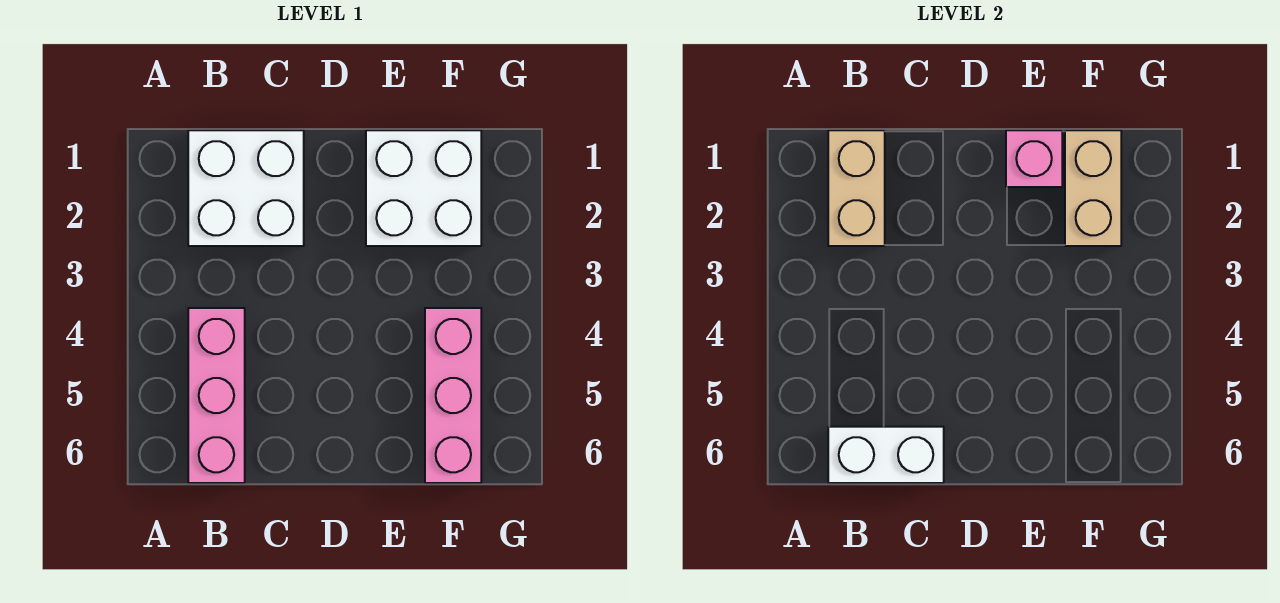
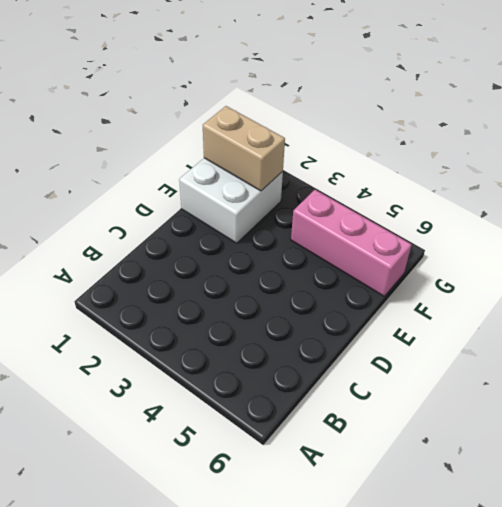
none -> white 2x2 brick [188,130,304,246]
none -> pink 1x3 brick [188,308,245,483]

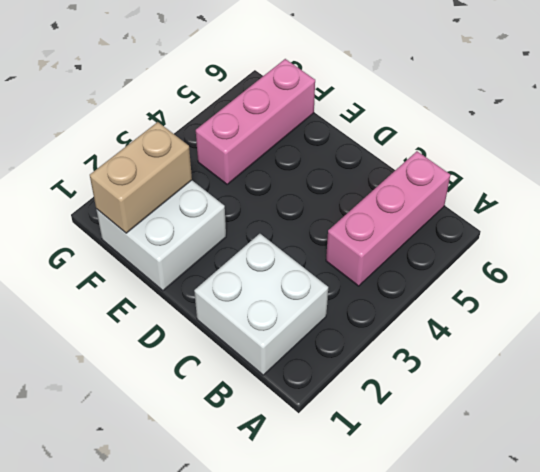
none -> tan 1x2 brick [828,130,885,246]
none -> white 1x2 brick [828,427,944,483]

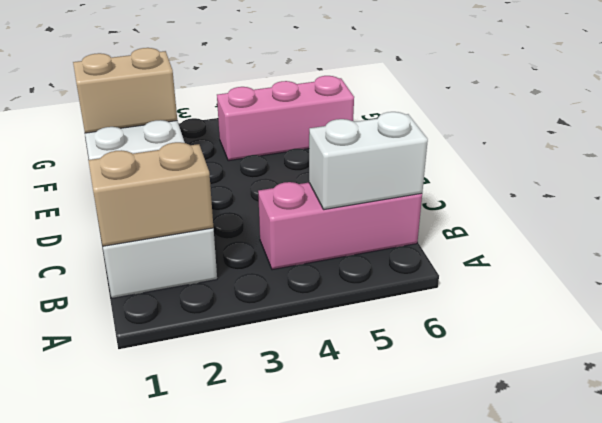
white 1x2 brick [309,112,428,210] -> white 1x2 brick turned to [828,427,944,483]
none -> pink 1x1 brick [1006,130,1062,187]

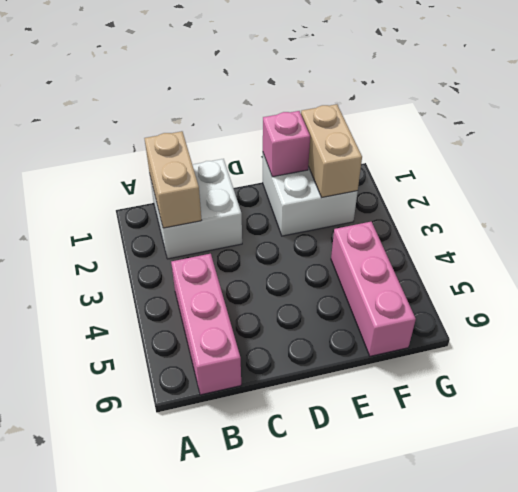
none -> white 1x2 brick [828,427,944,483]

